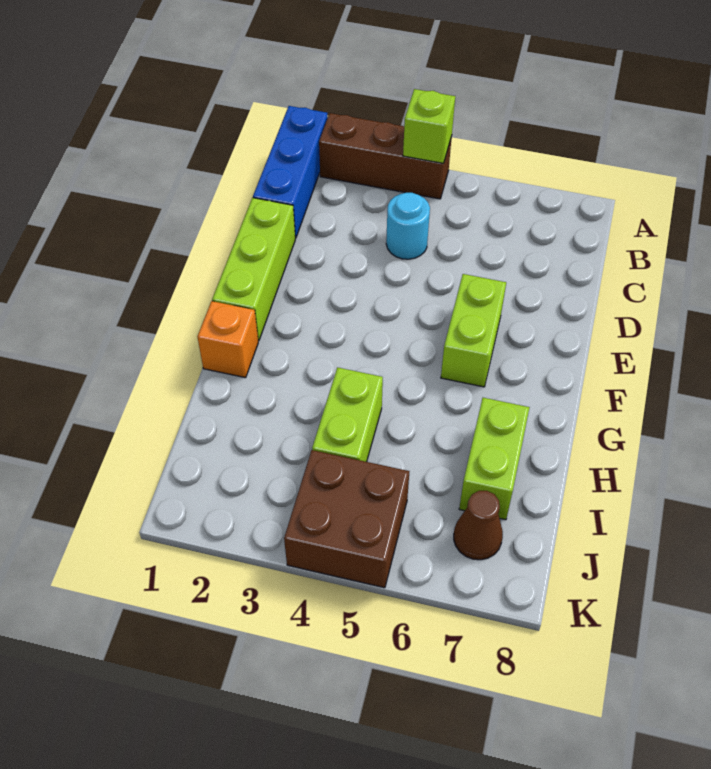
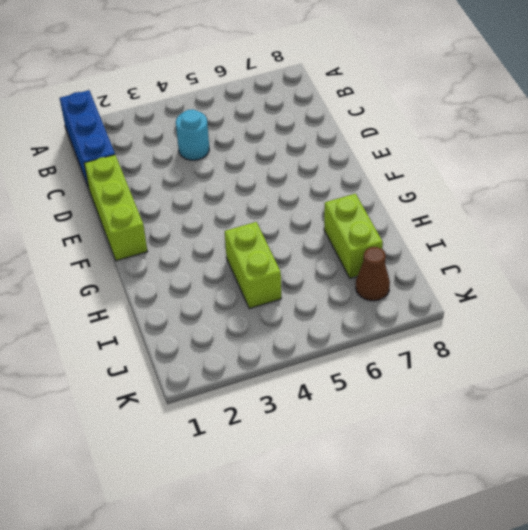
none -> brown 1x3 brick [319,113,452,199]
none -> lime 1x2 brick [441,274,506,387]

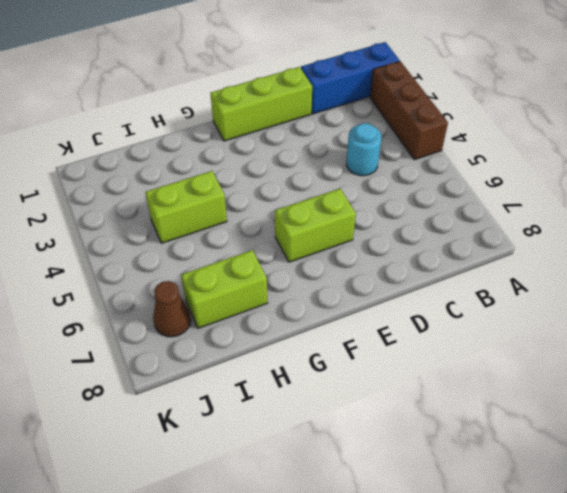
none -> orange 1x1 brick [197,301,258,378]
none -> brown 2x2 brick [284,450,409,588]

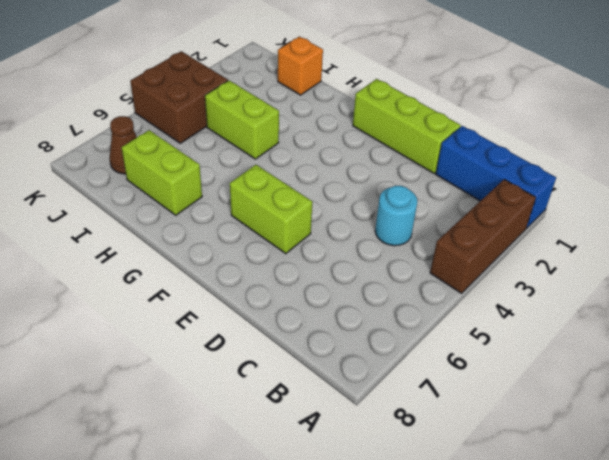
orange 1x1 brick [278,37,323,95] -> orange 1x1 brick moved to [197,301,258,378]
none -> lime 1x1 brick [403,89,455,163]

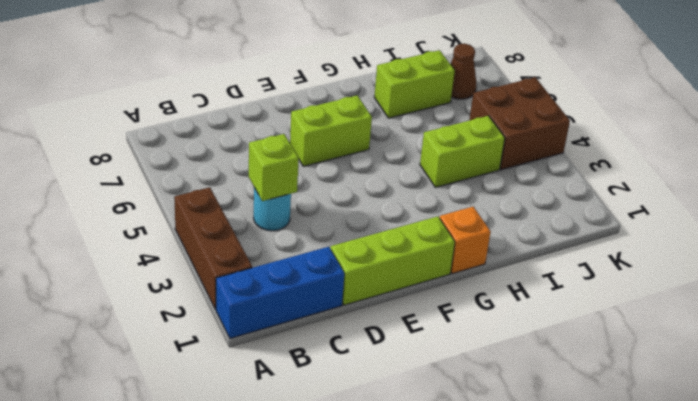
lime 1x1 brick [249,134,299,201] -> lime 1x1 brick moved to [403,89,455,163]

